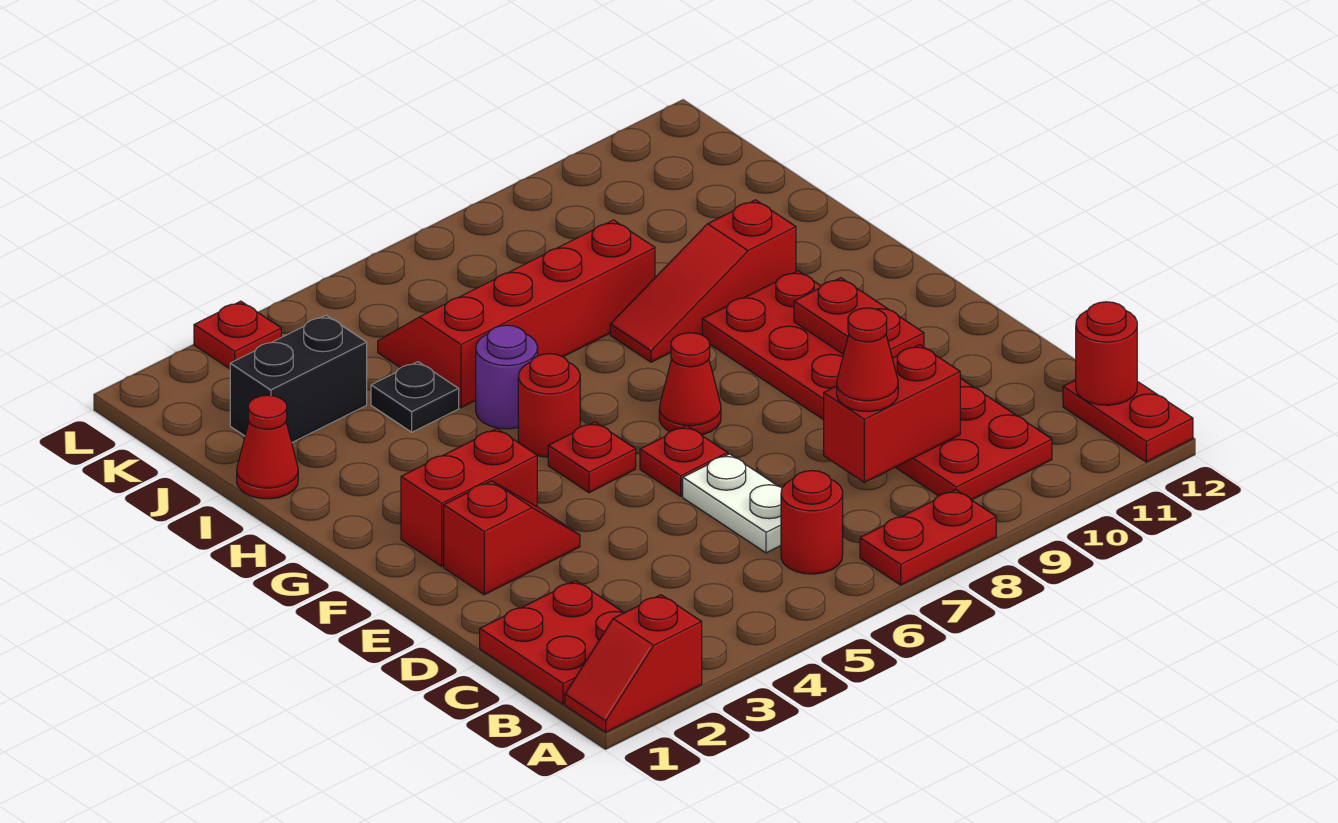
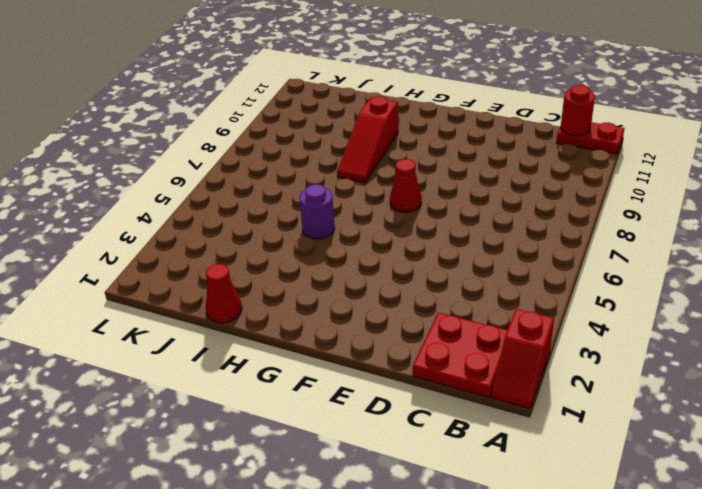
none -> red 1x2 plate [860,490,996,585]
none -> red 1x1 round brick [781,471,843,574]
none -> red 2x6 plate [702,271,1052,500]

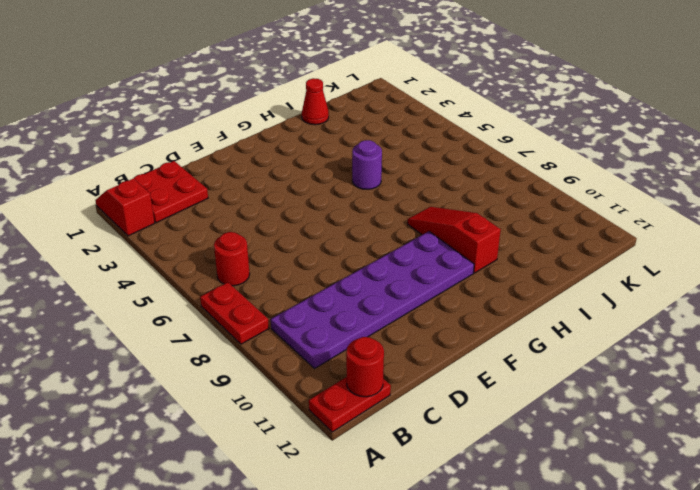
purple 2x6 plate [271,231,474,369] -> red 2x6 plate [702,271,1052,500]
none -> white 1x2 plate [683,454,782,553]
none -> red 1x2 slope [444,481,580,595]
none -> red 1x1 plate [640,426,728,496]

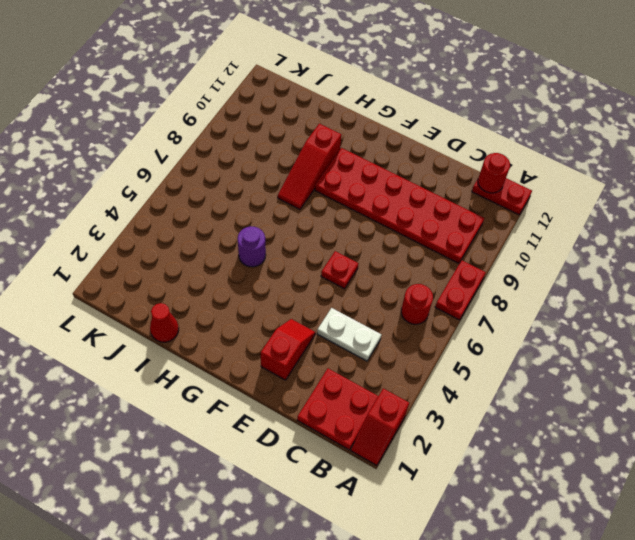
white 1x2 plate [317,308,381,361] -> white 1x2 plate moved to [683,454,782,553]
none -> red 1x2 brick [401,429,537,566]
none -> red 1x1 plate [548,422,636,493]
none -> red 1x1 cone [659,333,721,435]

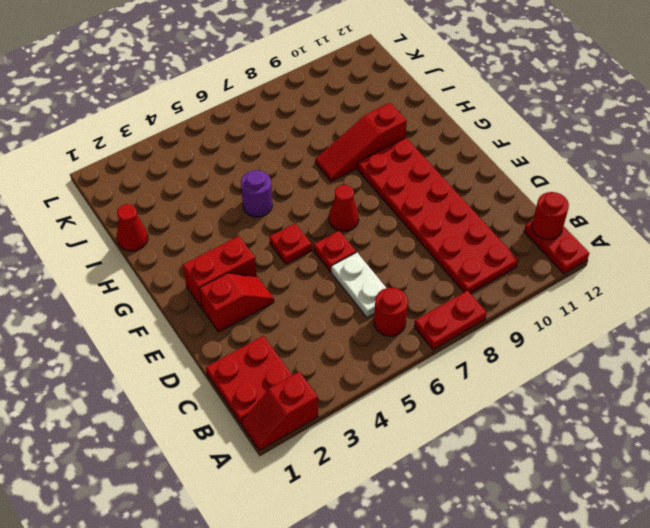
none -> red 1x1 round brick [518,354,580,457]
none -> black 1x1 plate [371,362,459,432]
none -> red 2x4 slope [378,220,655,408]

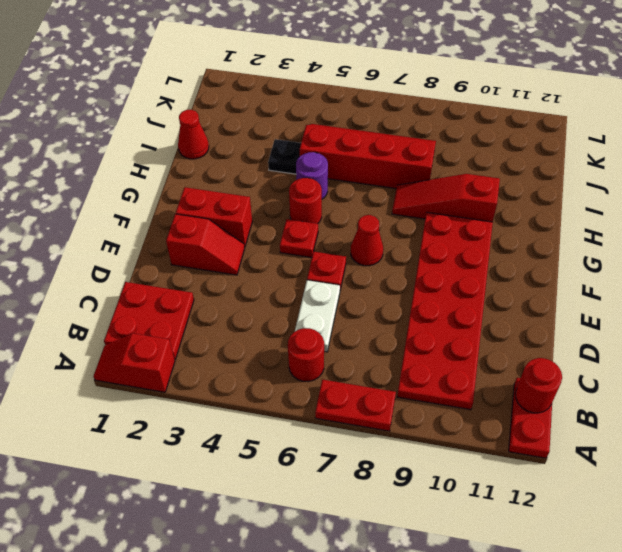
none -> black 1x2 brick [230,315,367,442]
none -> red 1x1 plate [194,301,281,369]
none -> red 1x2 brick [824,345,960,482]

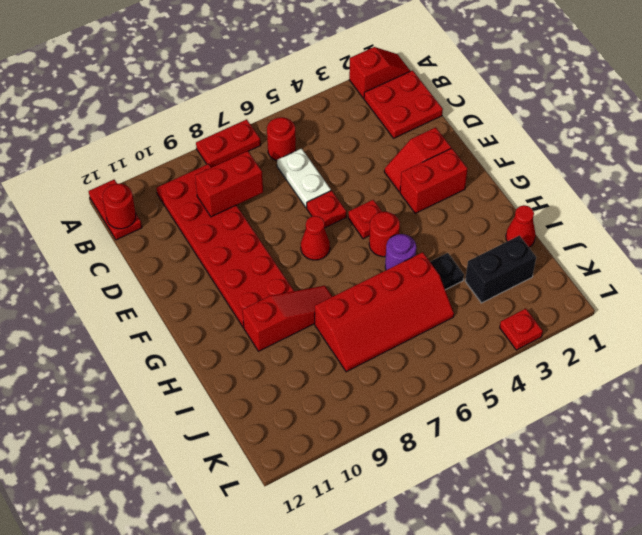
none -> red 1x2 plate [794,278,924,358]
none -> red 1x1 cone [837,308,898,411]

